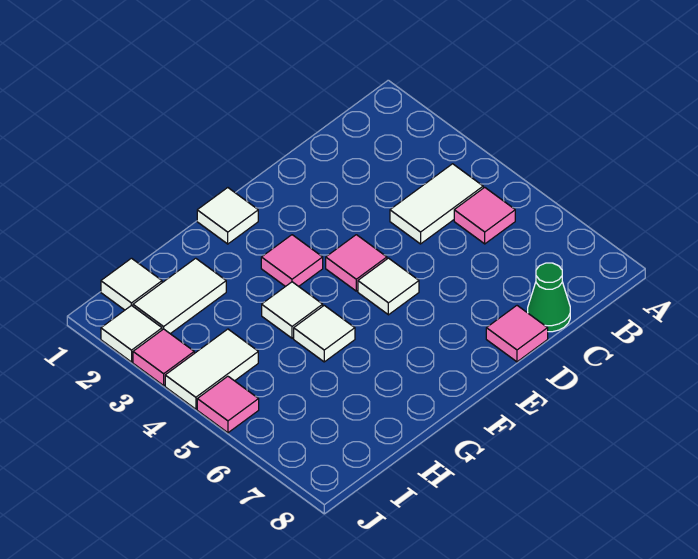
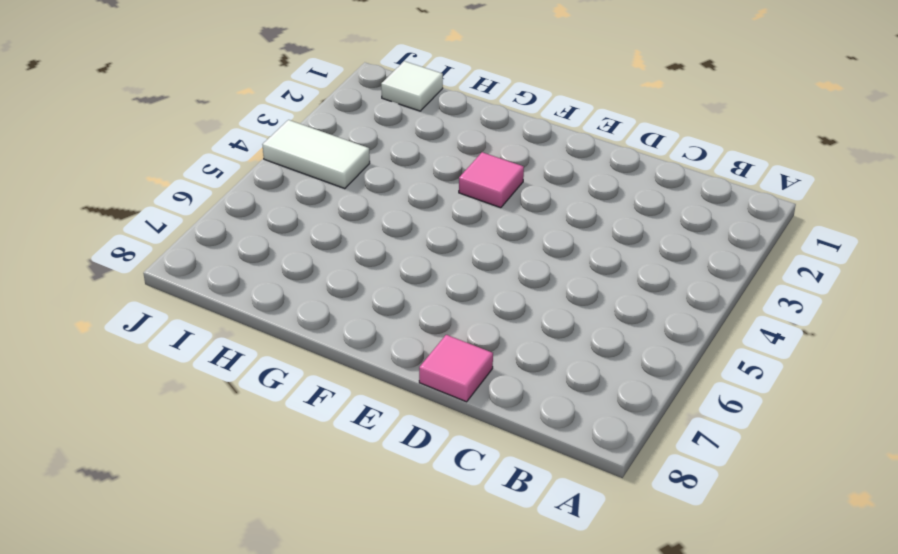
none -> white 1x2 tile [390,164,483,244]
none -> pink 1x1 tile [454,187,515,244]
none -> green 1x1 cone [528,263,570,332]

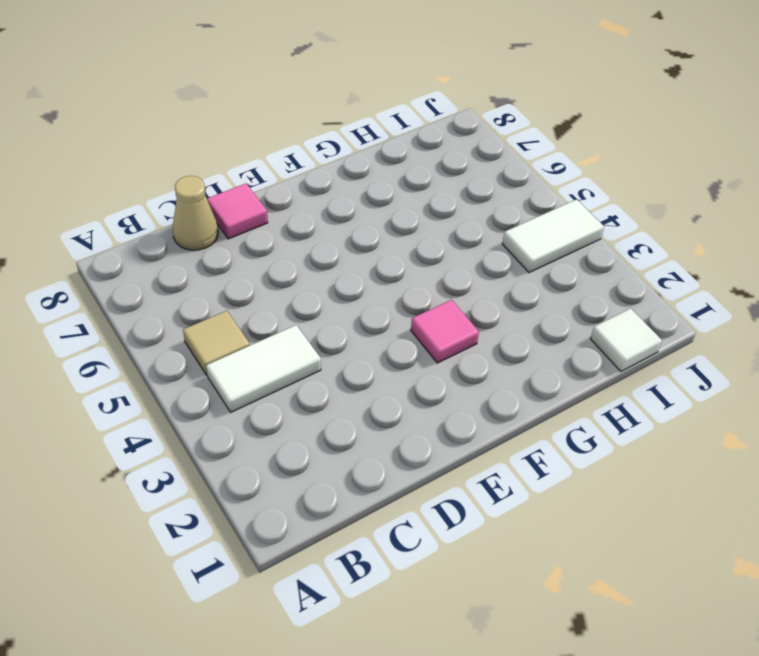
tan 1x1 tile [183,311,250,375] -> pink 1x1 tile [454,187,515,244]
tan 1x1 cone [173,176,218,250] -> green 1x1 cone [528,263,570,332]
none -> pink 1x1 tile [326,235,387,291]
none -> white 1x1 tile [358,258,419,315]
none -> white 1x1 tile [197,188,258,244]

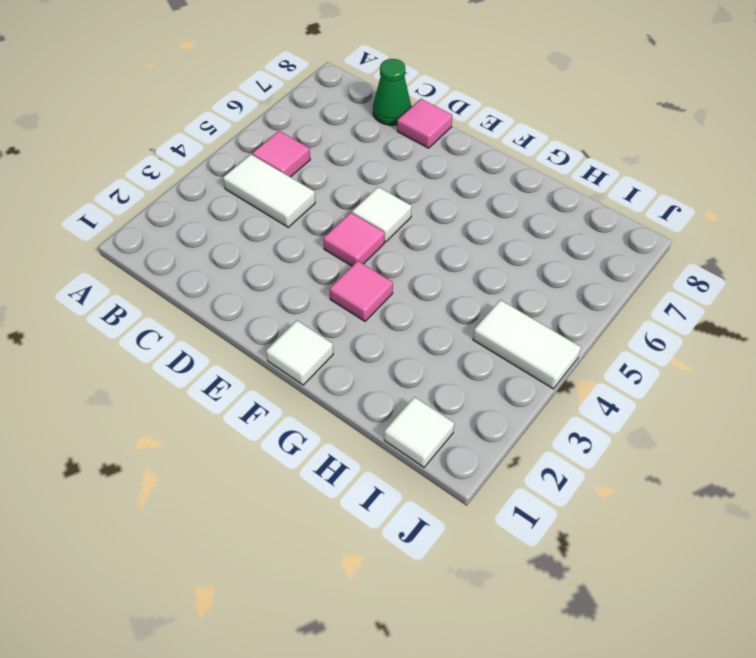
none -> white 1x1 tile [262,282,323,338]
none -> white 1x1 tile [294,305,355,362]
none -> white 1x2 tile [133,258,226,334]

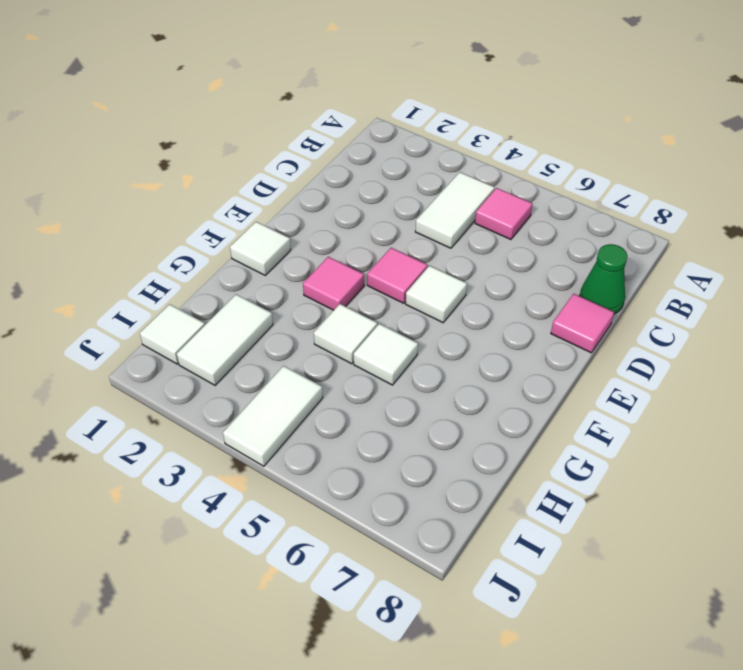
none -> white 1x1 tile [101,305,162,362]
none -> pink 1x1 tile [133,329,194,385]
none -> pink 1x1 tile [197,376,259,433]

